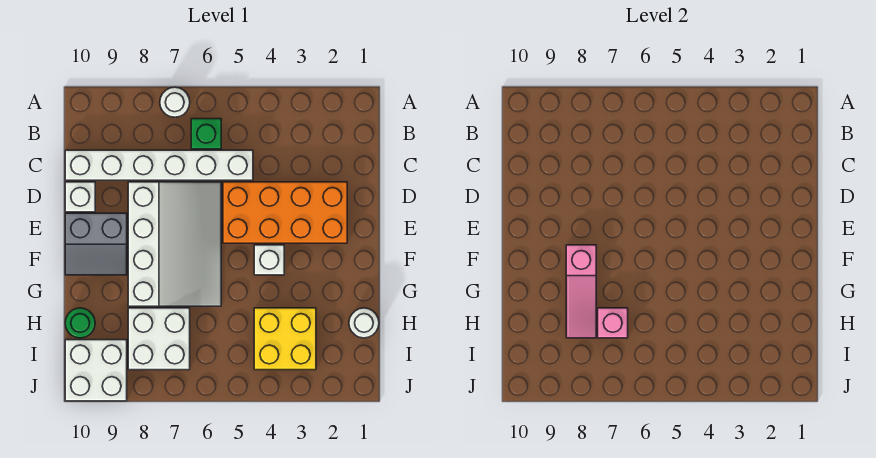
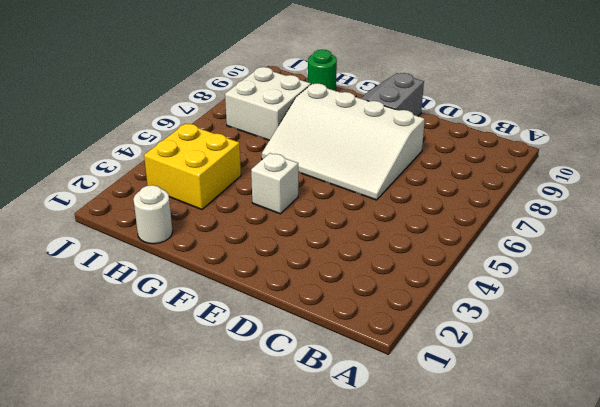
none -> white 1x1 round brick [160,87,190,117]
none -> green 1x1 brick [191,119,221,149]
none -> white 1x6 brick [65,150,253,180]

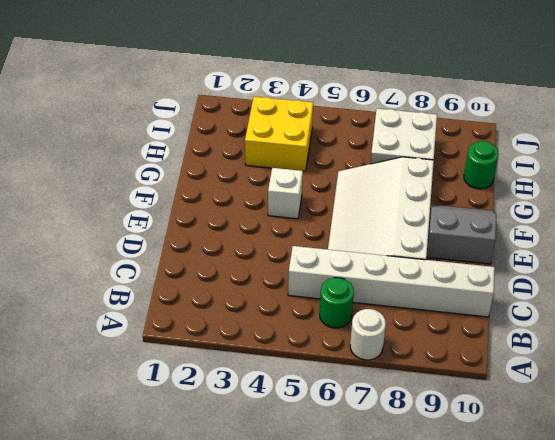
green 1x1 round brick [320,278,354,328] -> green 1x1 brick [191,119,221,149]
none -> orange 2x4 brick [223,182,347,243]
none -> white 1x1 brick [65,182,95,212]
none -> white 1x1 round brick [349,308,379,338]

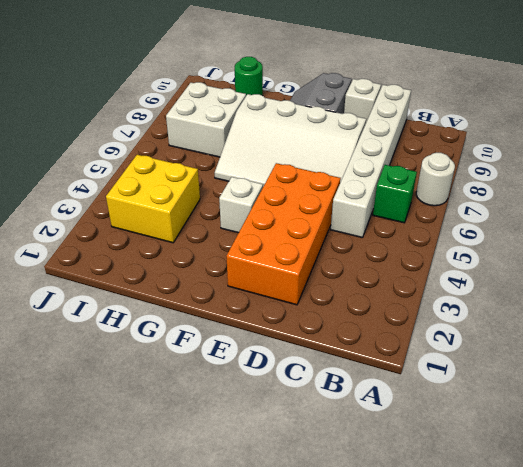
none -> white 1x1 round brick [349,308,379,338]
none -> white 2x2 brick [65,340,127,401]
none -> pink 1x3 slope [566,245,596,338]

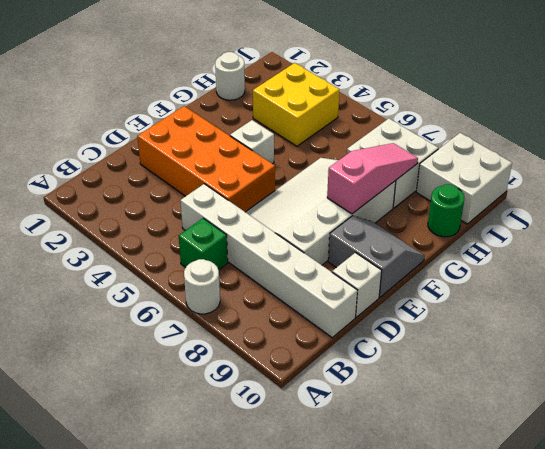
none -> pink 1x1 brick [598,308,628,338]

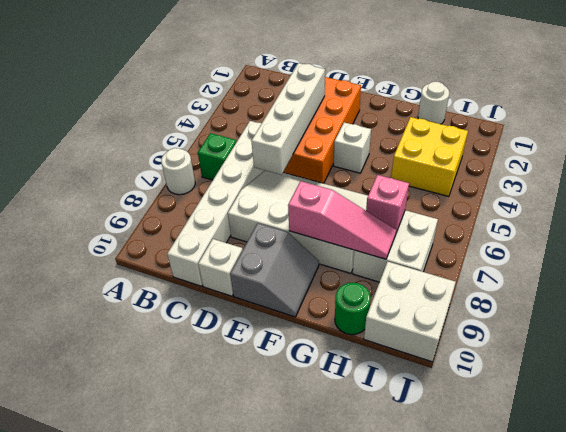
white 1x4 brick [252,63,325,175] -> none

